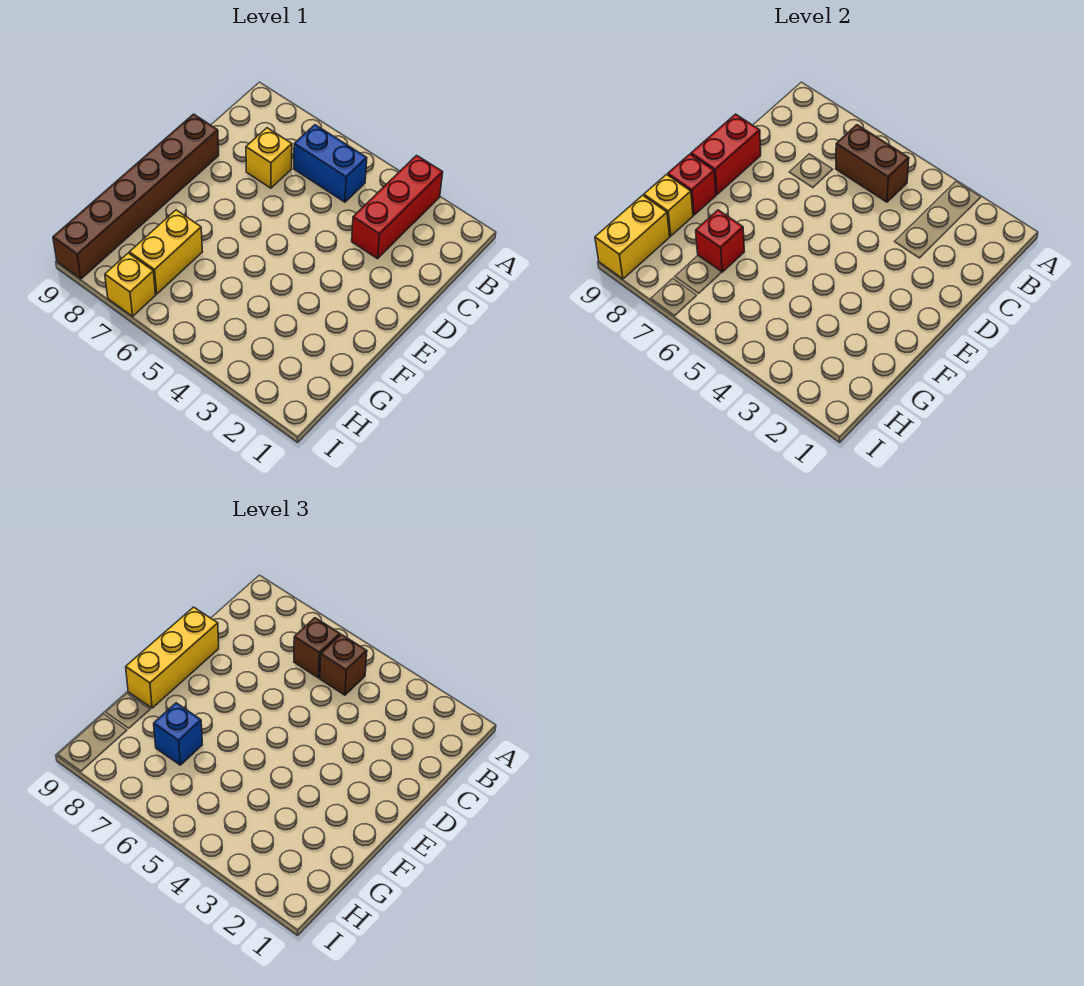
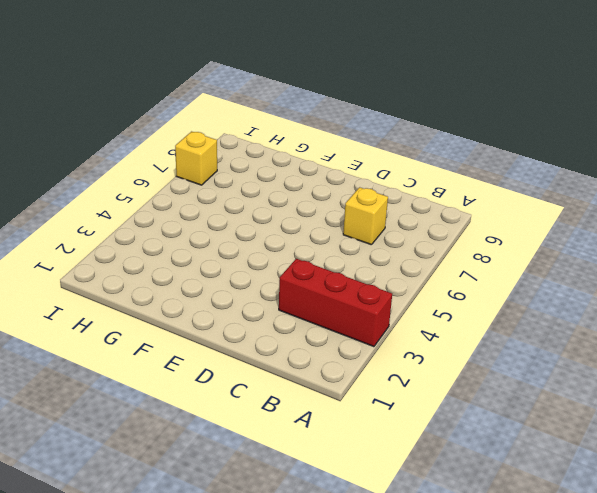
none -> blue 1x2 brick [294,125,367,202]
none -> brown 1x6 brick [53,114,219,279]
none -> yellow 1x2 brick [129,210,202,294]

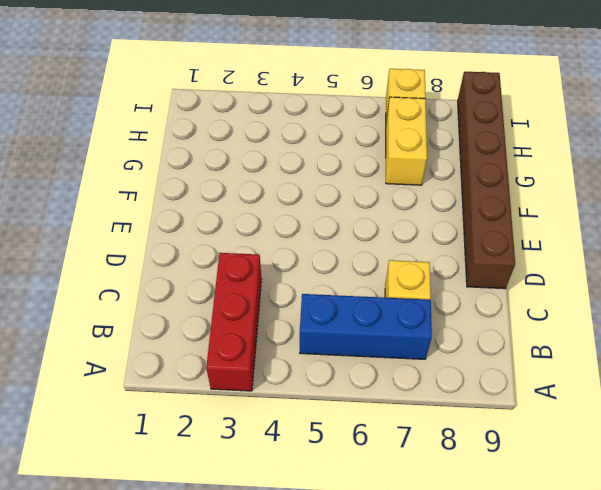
blue 1x3 brick [300,294,432,359] -> blue 1x2 brick [294,125,367,202]
none -> brown 1x2 brick [836,125,909,202]
none -> red 1x2 brick [691,114,761,194]
none -> red 1x1 brick [668,154,716,215]

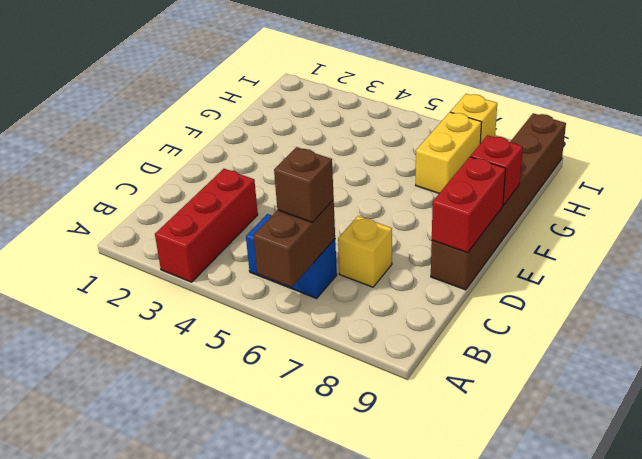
brown 1x2 brick [254,200,335,287] -> brown 1x2 brick turned to [836,125,909,202]
none -> red 1x1 brick [696,210,744,272]
none -> yellow 1x1 brick [644,175,693,236]
none -> yellow 1x2 brick [595,195,670,279]

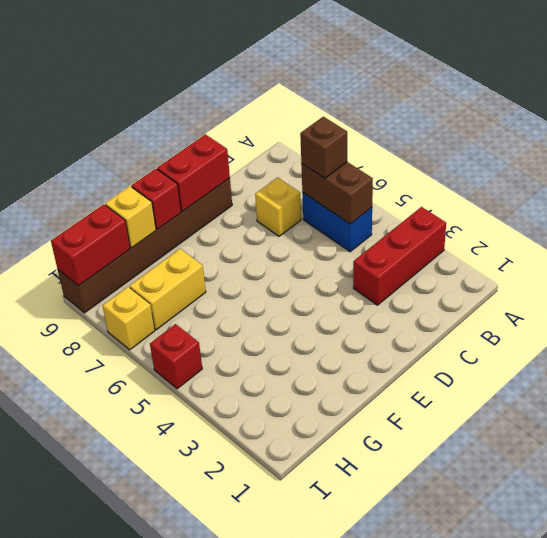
red 1x2 brick [51,204,130,286] -> yellow 1x2 brick [595,195,670,279]
red 1x1 brick [150,324,202,389] -> red 1x1 brick moved to [696,210,744,272]
none -> brown 1x1 brick [320,634,367,695]
none -> yellow 1x3 brick [126,607,219,708]
none -> blue 1x1 brick [154,703,202,765]

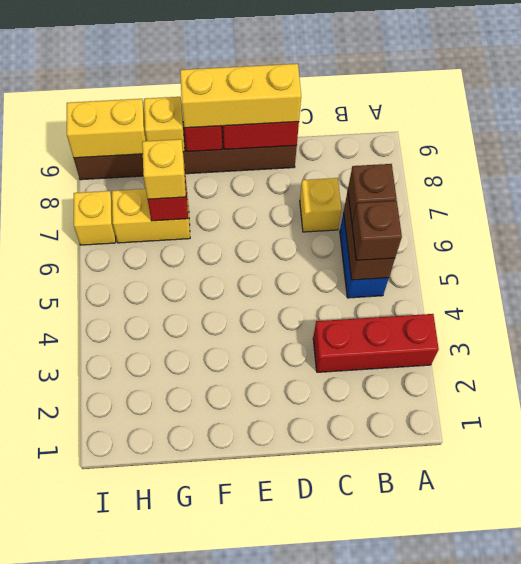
yellow 1x1 brick [142,139,186,199] -> blue 1x1 brick [154,703,202,765]

